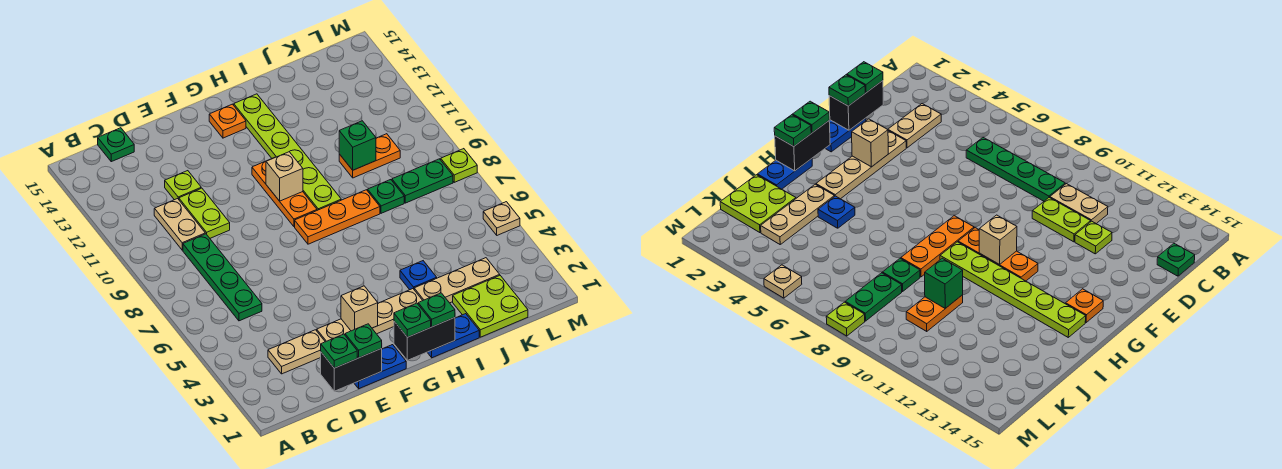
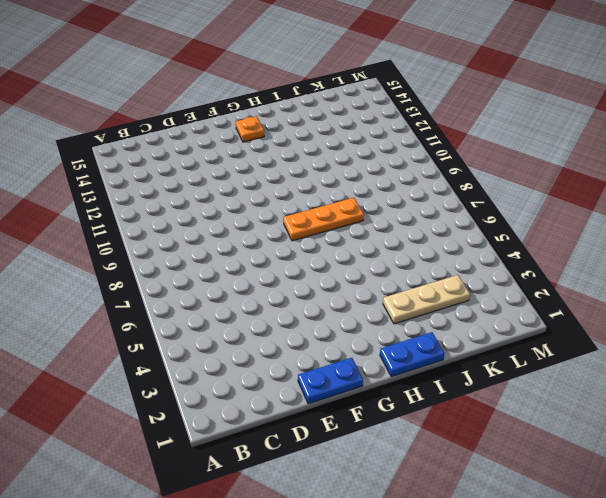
none -> tan 1x2 plate [268,330,325,374]
none -> green 1x4 plate [183,234,262,321]
none -> tan 1x2 plate [154,199,205,250]
none -> green 1x1 plate [98,128,134,162]

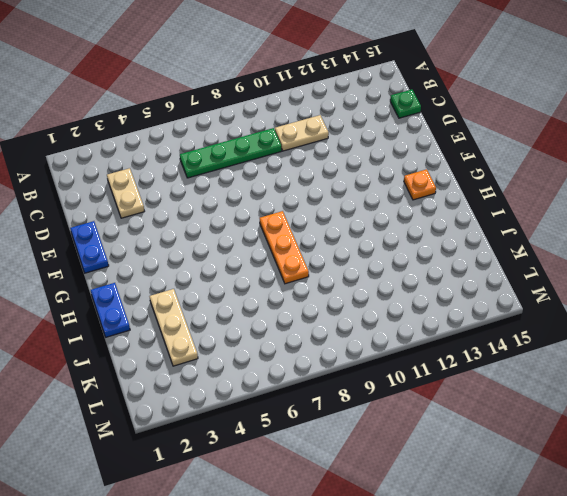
none -> lime 1x2 plate [179,188,230,238]
none -> lime 1x1 plate [165,171,201,200]
none -> tan 1x4 plate [317,289,423,342]
none -> orange 1x3 plate [252,157,317,226]

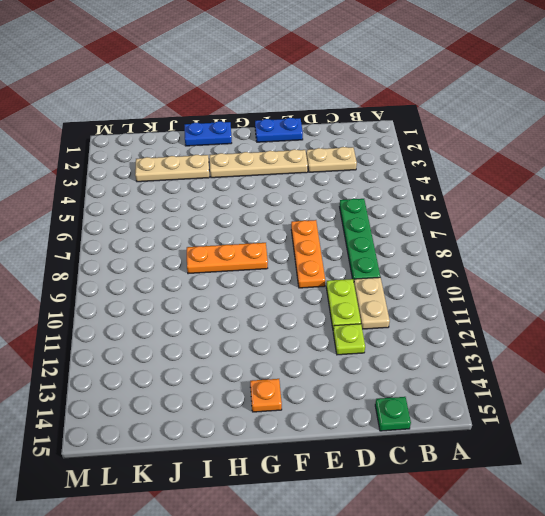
orange 1x3 plate [291,220,325,288] -> orange 1x3 plate moved to [252,157,317,226]
none -> lime 1x6 plate [234,94,341,210]
none -> blue 1x1 plate [400,261,437,290]
none -> lime 2x2 plate [453,276,528,337]
none -> green 1x1 plate [368,180,404,213]

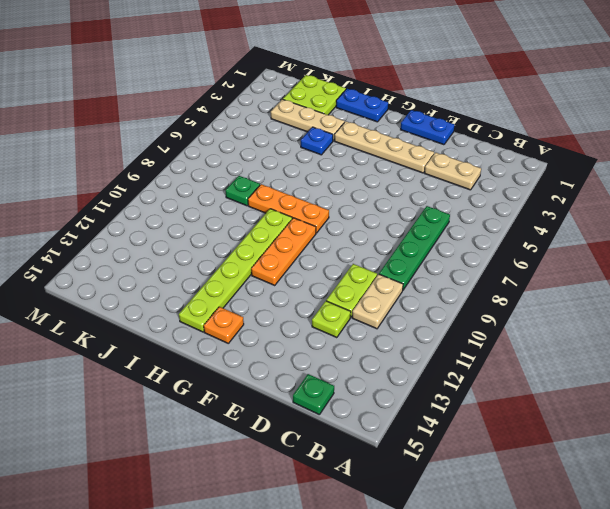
none -> orange 1x2 plate [339,134,400,178]
none -> green 1x2 plate [392,159,453,203]
none -> tan 1x1 plate [483,202,520,235]
none -> lime 1x1 plate [441,149,477,182]

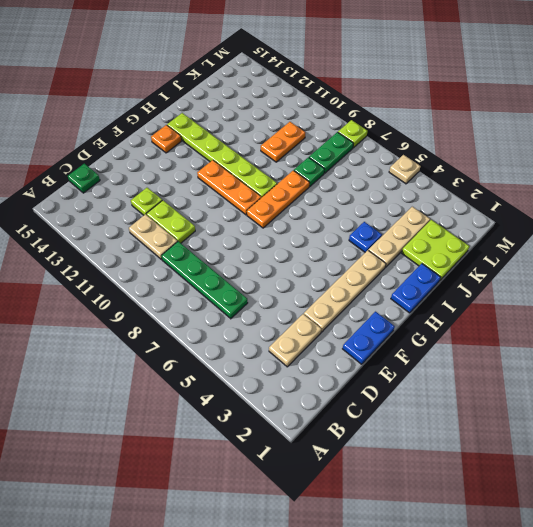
none -> black 1x2 brick [321,348,382,391]
none -> tan 1x1 brick [341,286,378,331]
none -> black 1x2 brick [394,317,455,360]
none -> tan 1x1 brick [266,152,303,201]

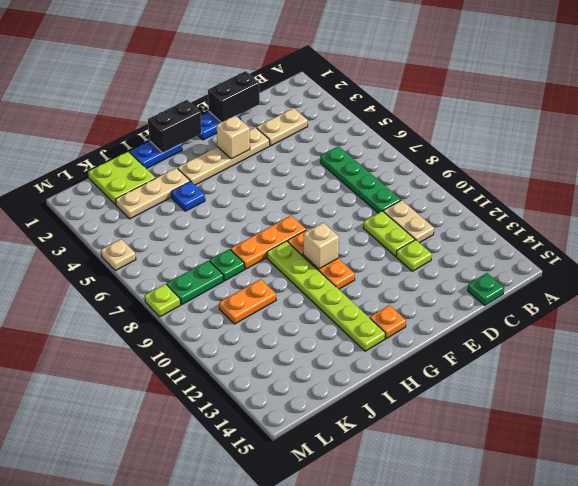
none -> green 1x1 brick [339,121,376,170]
none -> green 1x1 plate [321,334,357,368]
none -> green 1x1 plate [345,324,382,358]
none -> green 1x1 plate [394,303,431,337]

